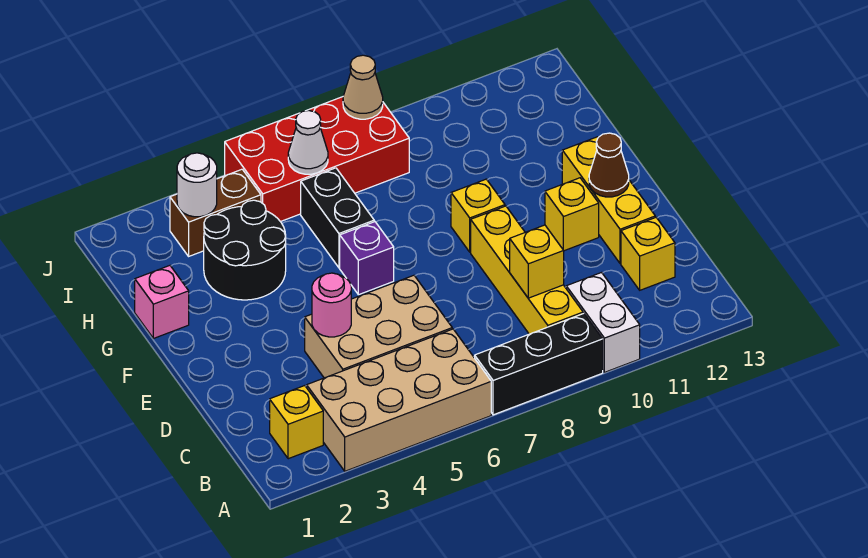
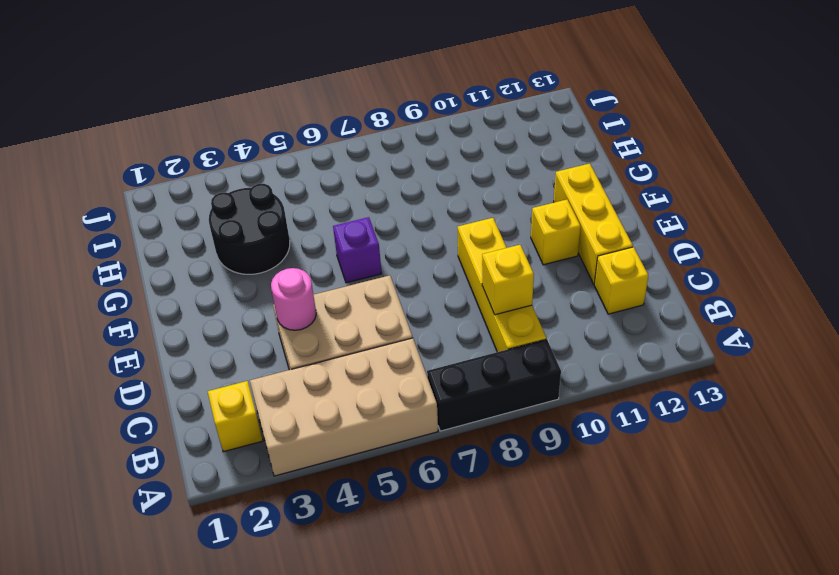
none -> white 1x2 brick [566,273,640,372]
none -> yellow 1x1 brick [451,179,505,252]
none -> pink 1x1 brick [135,266,189,338]

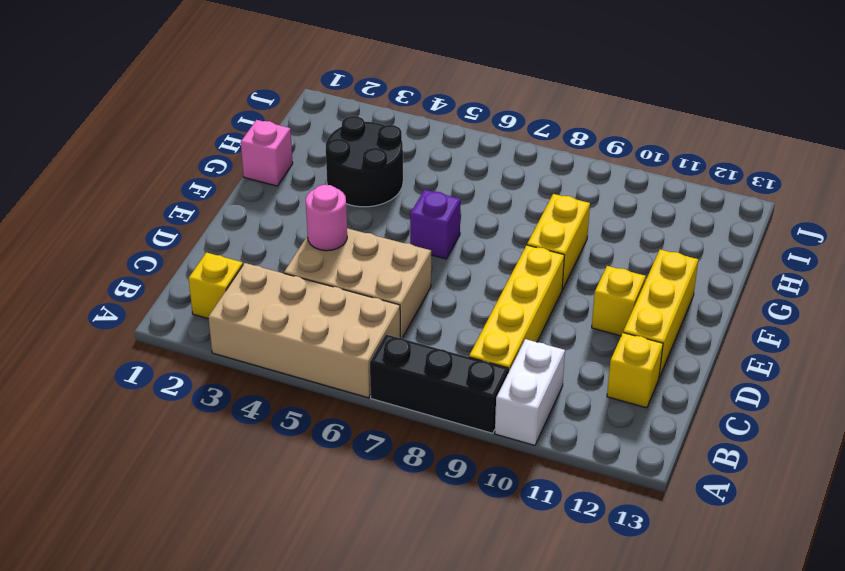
yellow 1x2 brick [527,194,590,290] -> yellow 1x1 brick [451,179,505,252]
none -> black 1x2 brick [301,168,374,268]
none -> brown 1x2 brick [170,169,261,256]
none -> red 2x4 brick [225,97,409,222]

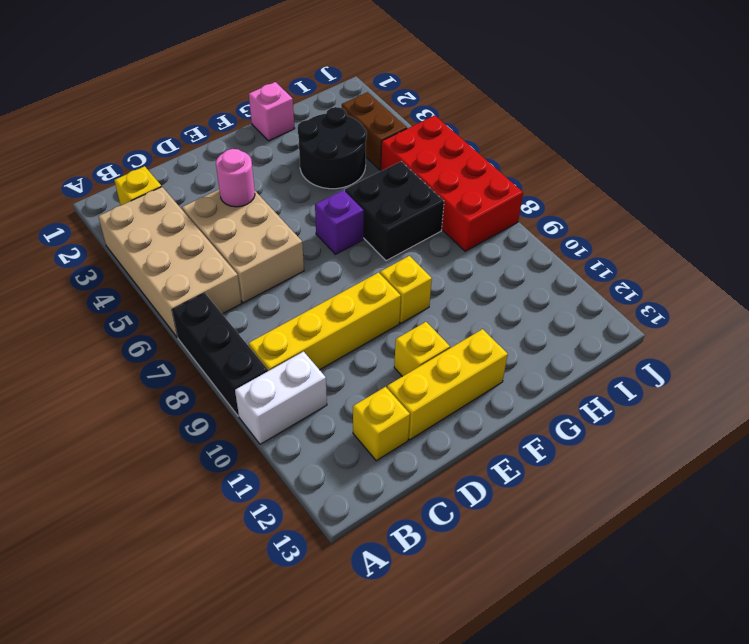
black 2x2 brick [345,161,444,261] -> black 1x2 brick [301,168,374,268]
none -> yellow 1x1 brick [510,225,564,298]
none -> brown 1x1 cone [589,133,629,197]
none -> white 1x1 round brick [177,153,217,217]

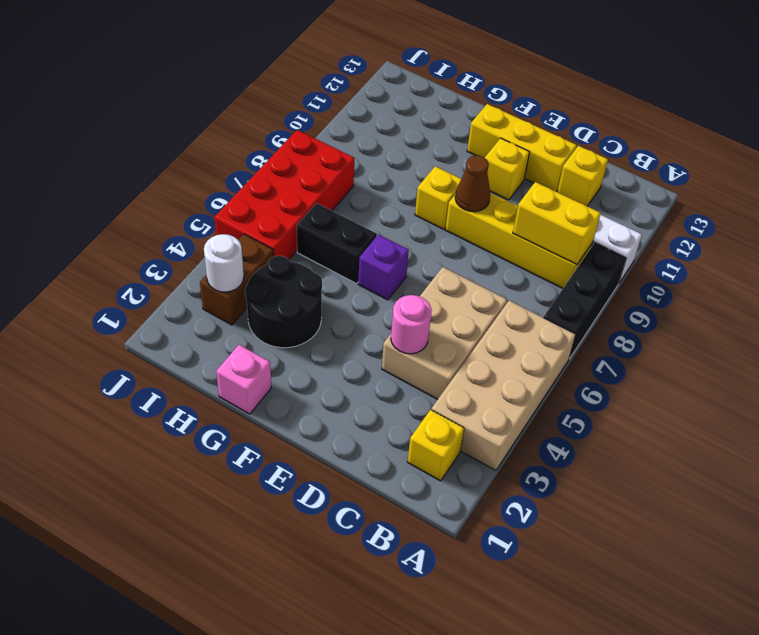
yellow 1x2 brick [513,182,601,265] -> yellow 1x1 brick [510,225,564,298]
brown 1x1 cone [455,155,490,212] -> brown 1x1 cone moved to [589,133,629,197]
none -> white 1x1 cone [288,110,328,174]
none -> tan 1x1 cone [343,55,383,119]

